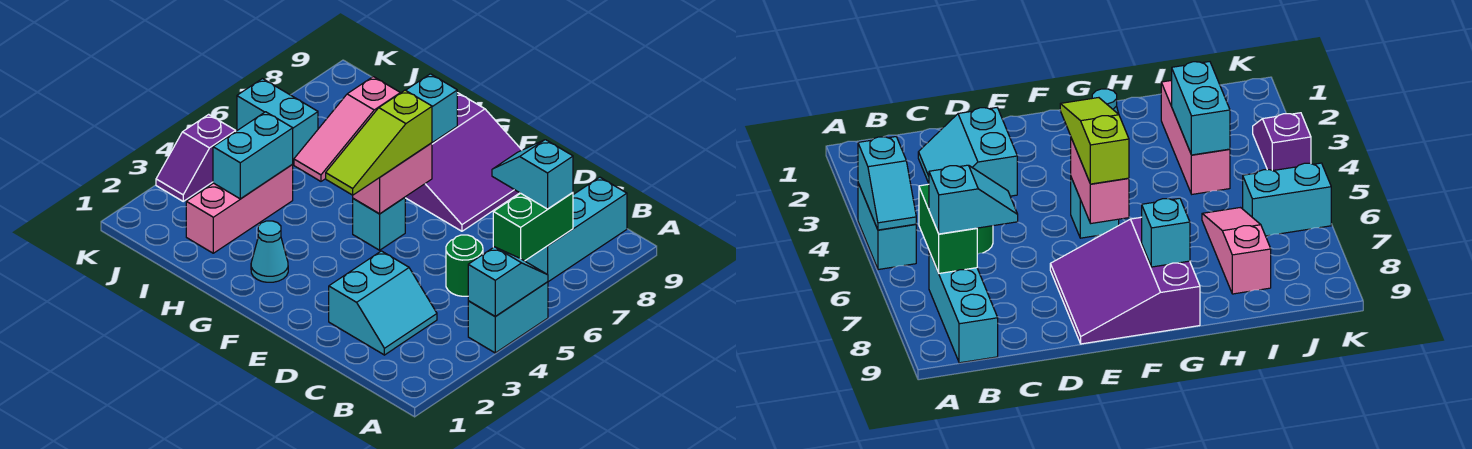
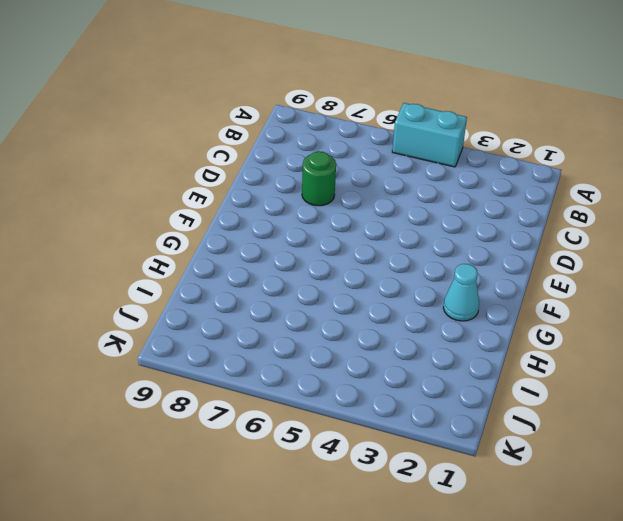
green 1x1 round brick [302,151,336,206] -> green 1x1 round brick moved to [446,235,483,296]
none -> cyan 1x3 brick [525,177,627,282]
none -> cyan 2x2 slope [329,251,437,355]
none -> purple 3x3 slope [405,93,522,231]

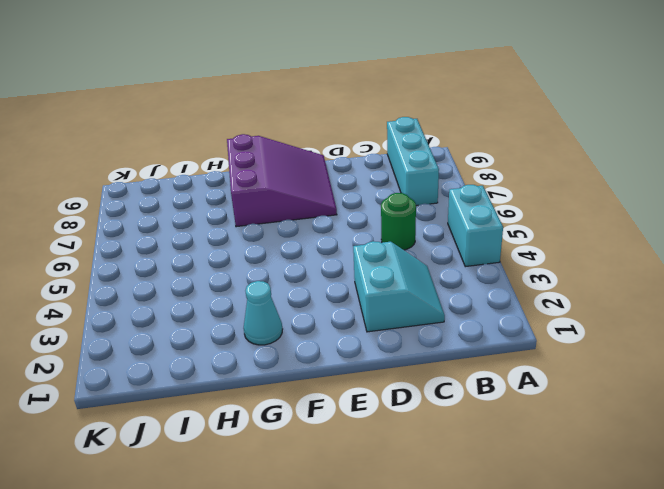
none -> cyan 1x1 brick [353,197,405,250]
none -> pink 1x3 brick [186,164,293,253]
none -> pink 1x3 slope [294,77,400,181]

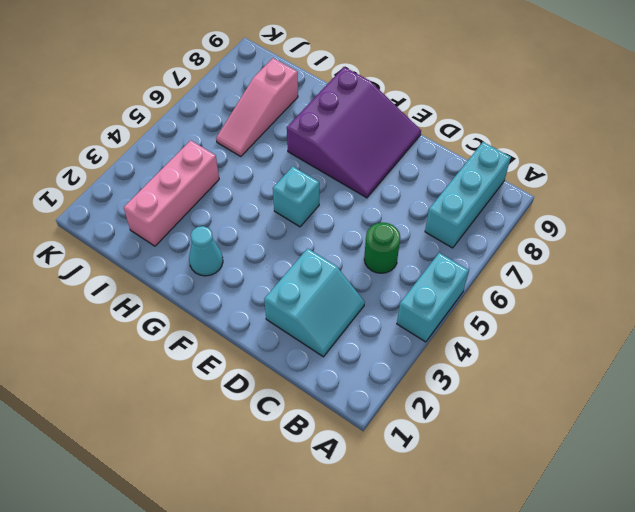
none -> cyan 1x2 brick [237,79,318,164]
none -> purple 1x2 slope [156,114,236,201]
none -> cyan 1x2 slope [468,247,548,316]

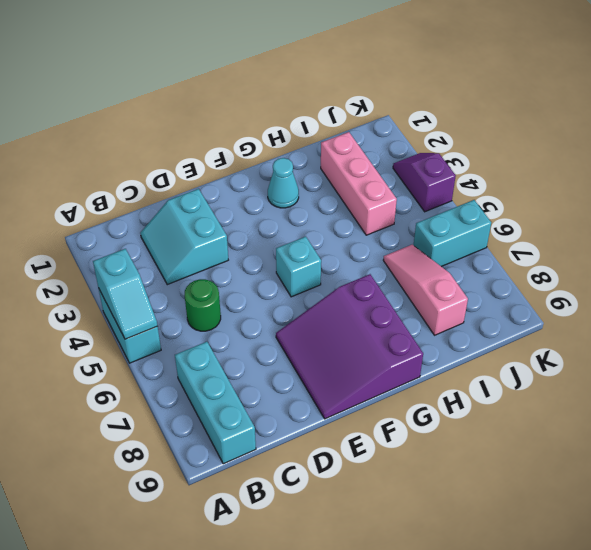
none -> green 1x2 brick [493,193,573,261]
none -> pink 1x2 brick [353,143,432,214]
none -> cyan 1x1 brick [406,74,457,143]

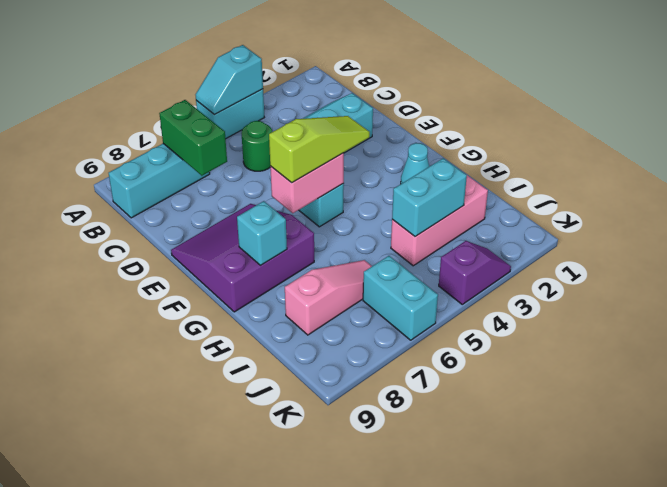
green 1x2 brick [159,100,227,176] -> green 1x2 brick turned to [493,193,573,261]
none -> cyan 1x2 slope [492,140,573,209]

